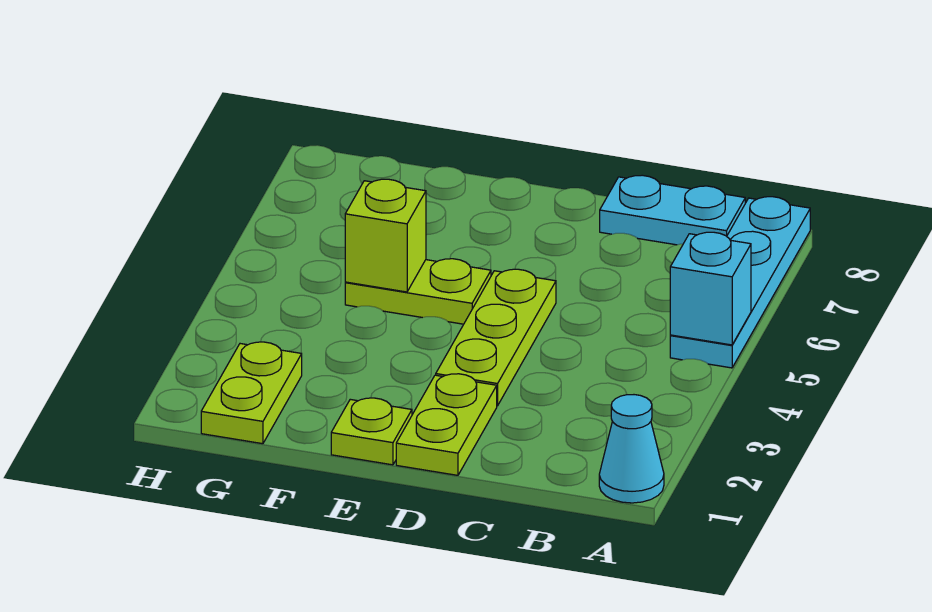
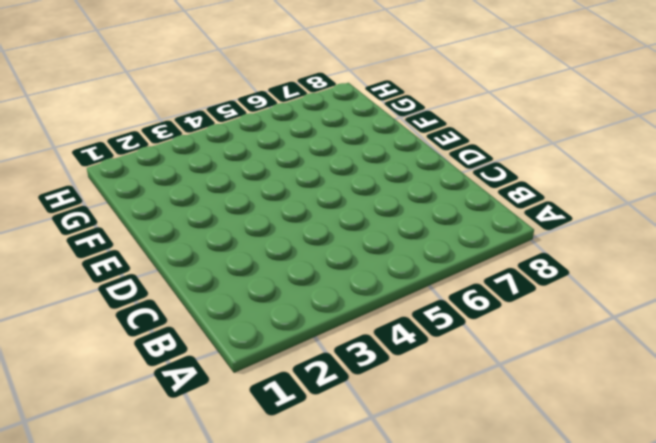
none -> cyan 1x1 cone [599,395,664,503]
none -> cyan 1x4 plate [670,197,810,368]

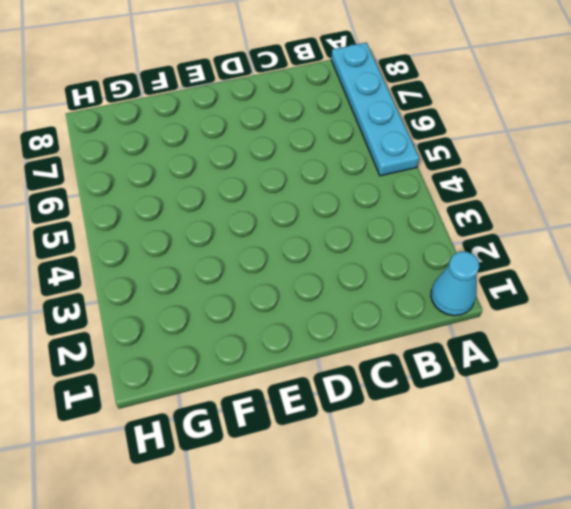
none -> cyan 1x2 plate [600,175,745,245]
none -> lime 1x2 plate [396,374,497,475]

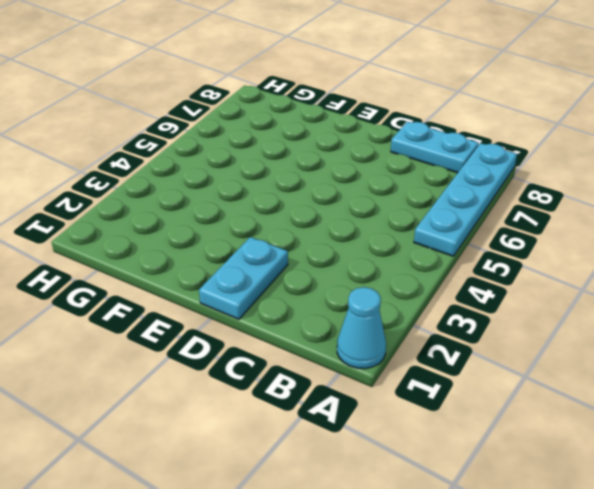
cyan 1x2 plate [199,237,288,319] -> lime 1x2 plate [396,374,497,475]
none -> lime 1x3 plate [436,269,556,406]
none -> lime 1x1 plate [331,398,412,465]

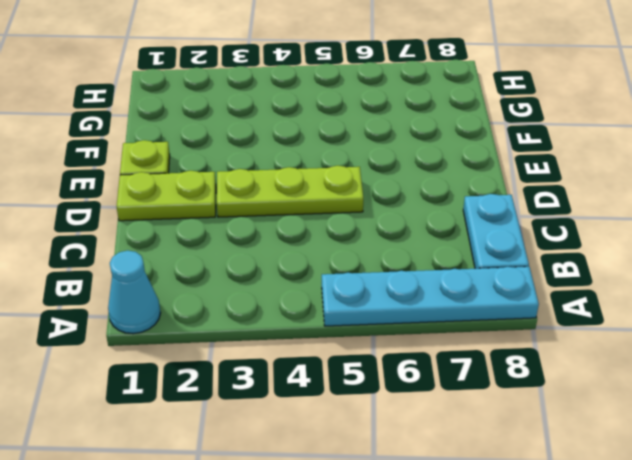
none -> lime 1x2 plate [345,259,491,324]
none -> lime 1x2 plate [201,342,302,444]

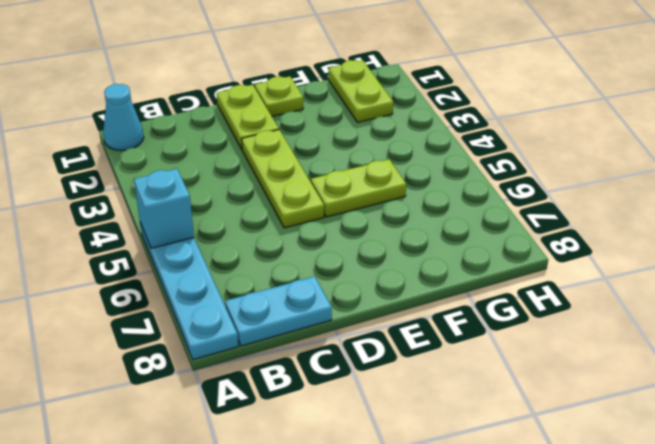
none -> lime 1x1 brick [345,179,426,292]

